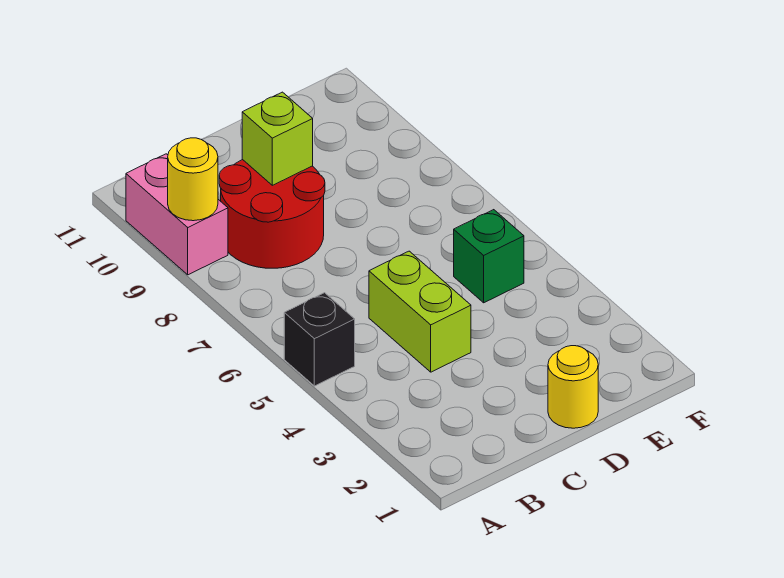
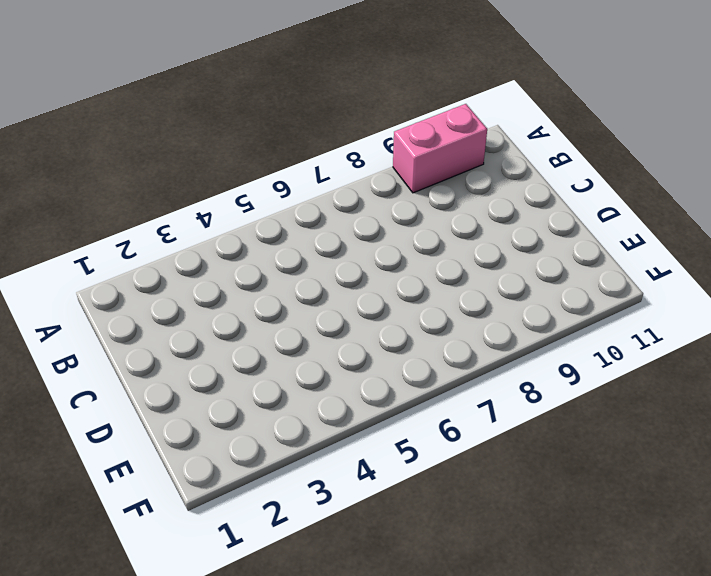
none -> black 1x1 brick [284,293,355,386]
none -> red 2x2 round brick [219,160,325,268]

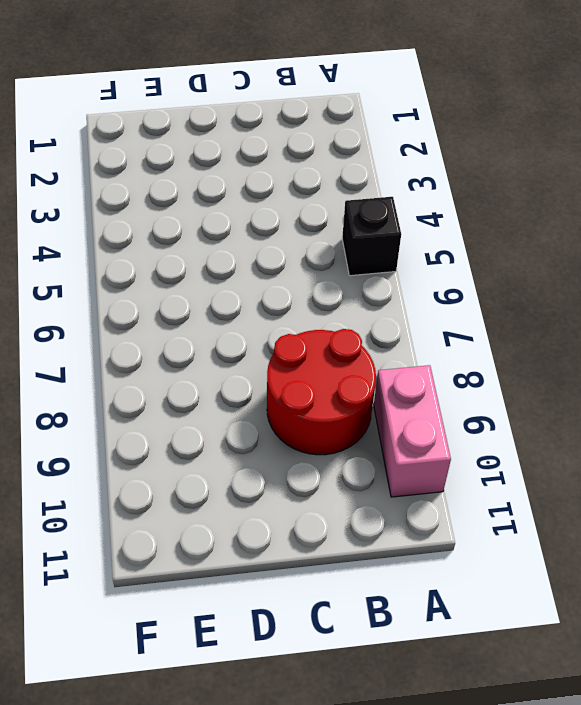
none -> lime 1x2 brick [369,251,471,372]
none -> yellow 1x1 round brick [548,346,598,428]

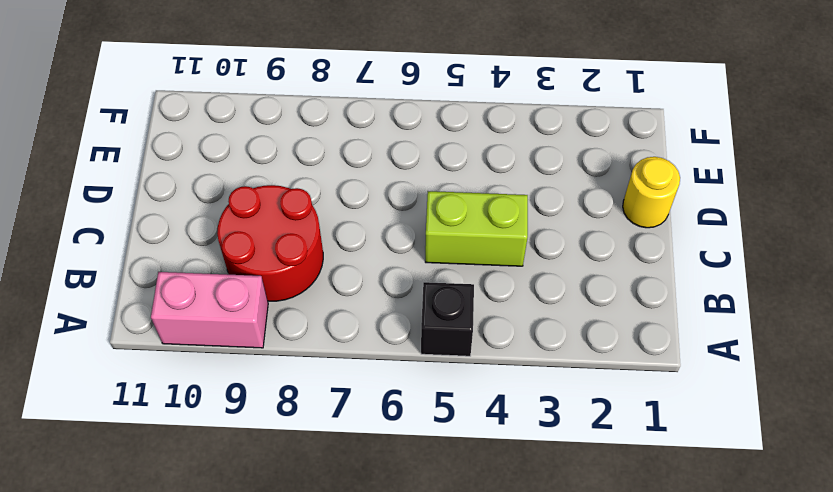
none -> green 1x1 brick [454,210,524,303]
none -> yellow 1x1 round brick [168,138,218,221]

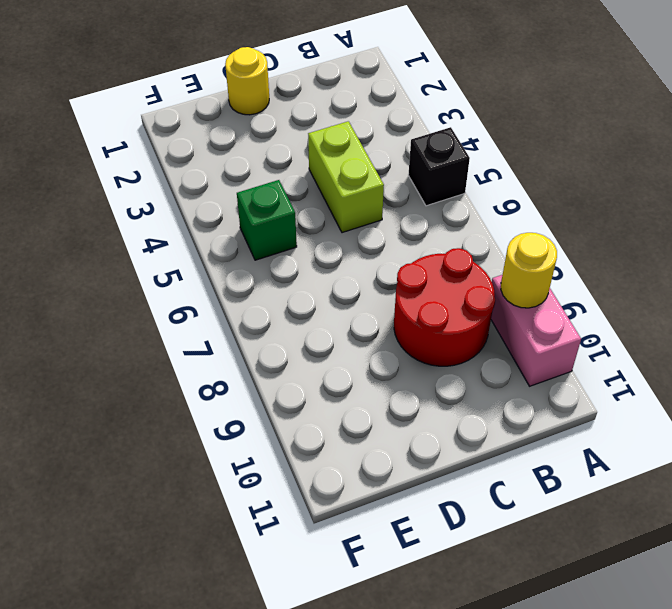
none -> lime 1x1 brick [242,92,313,185]

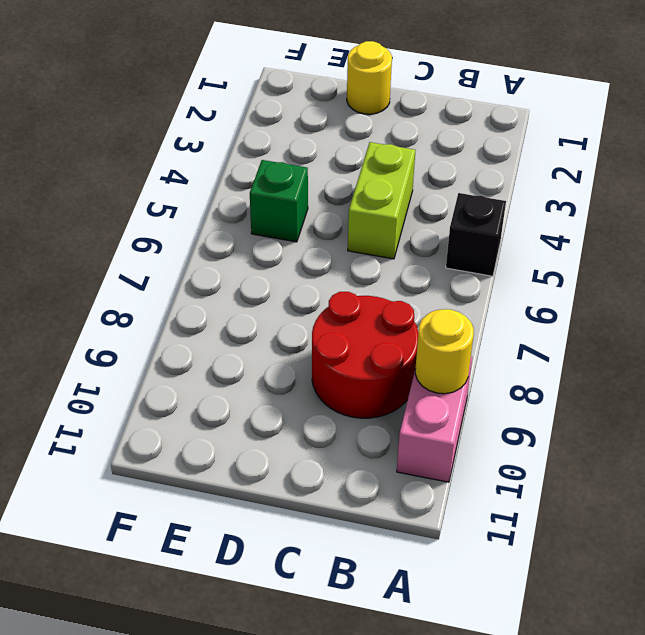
none -> lime 1x1 brick [242,92,313,185]

